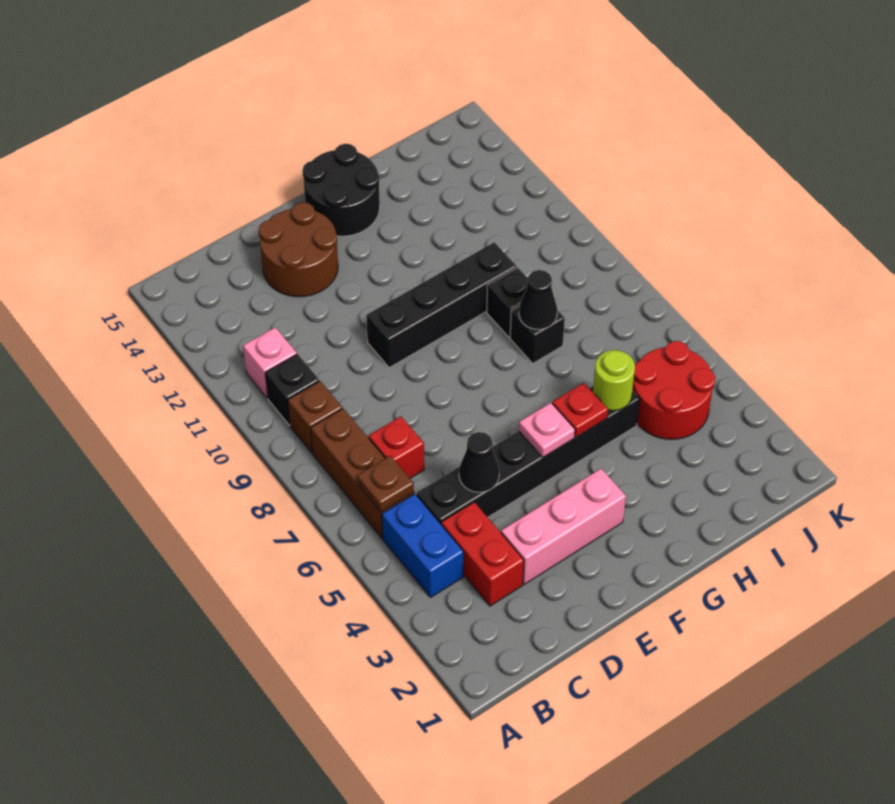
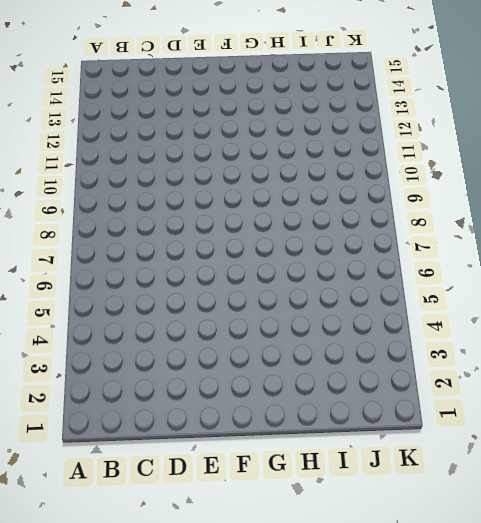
none -> blue 1x2 brick [382,494,464,598]
none -> brown 1x3 brick [311,409,414,538]
none -> brown 1x1 brick [288,381,342,453]

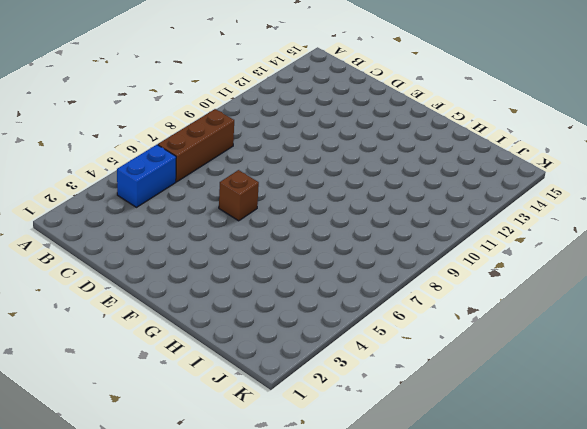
brown 1x1 brick [219,170,259,221] -> brown 1x1 brick moved to [288,381,342,453]
none -> black 1x1 brick [265,354,319,425]
none -> pink 1x1 brick [243,328,297,398]
none -> red 1x2 brick [441,502,524,606]

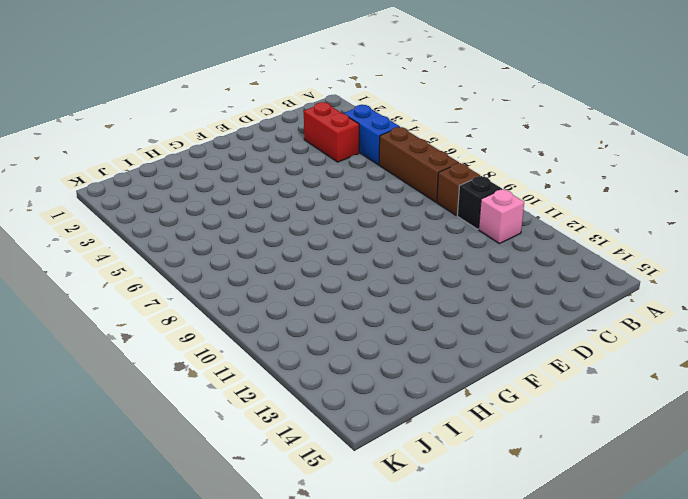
none -> black 1x6 brick [417,386,640,524]
none -> red 1x1 brick [369,417,424,478]
none -> pink 1x3 brick [501,469,626,584]

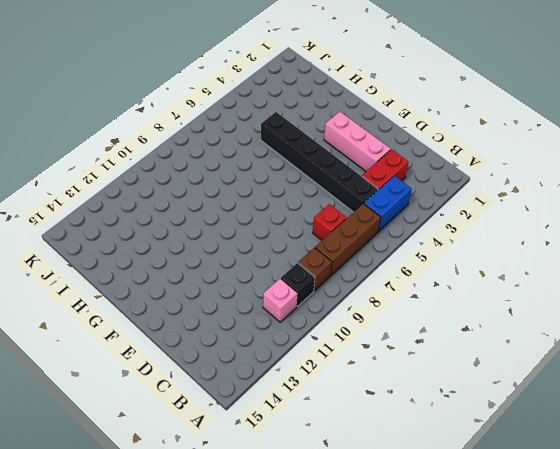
none -> brown 2x2 round brick [259,202,338,297]
none -> black 1x4 brick [366,242,517,368]
none -> black 2x2 round brick [302,144,380,236]

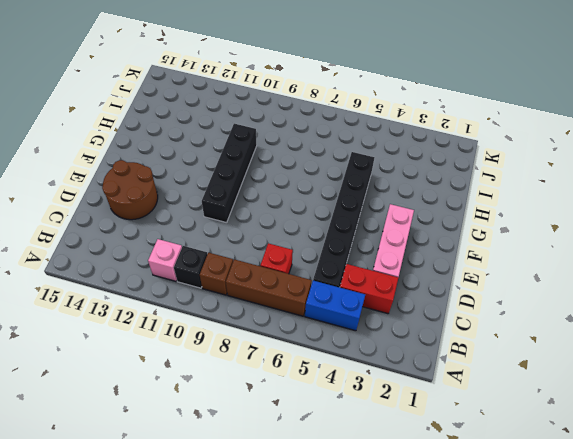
none -> black 2x2 round brick [302,144,380,236]
none -> black 1x1 brick [510,306,565,363]
none -> black 1x1 brick [487,268,528,337]

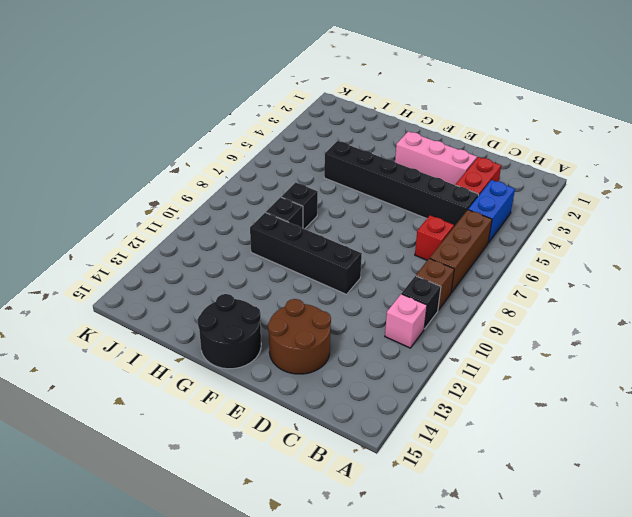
none -> red 2x2 round brick [632,341,715,439]
none -> brown 1x1 plate [357,456,414,512]
none -> black 1x1 cone [459,432,499,492]

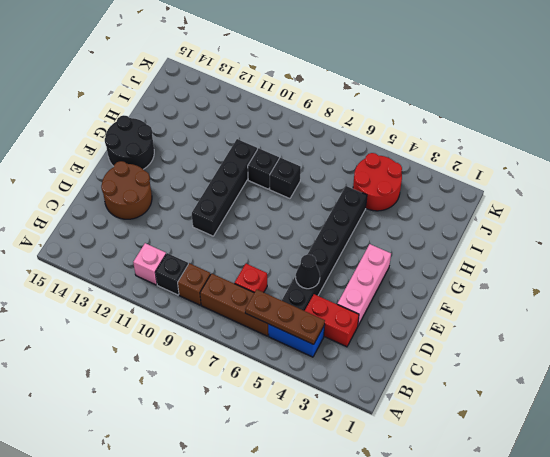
brown 1x3 plate [245,289,325,344] -> brown 1x1 plate [357,456,414,512]
none -> pink 1x1 plate [519,403,575,458]
none -> red 1x1 plate [552,383,608,437]
none -> lime 1x1 round brick [593,350,635,411]

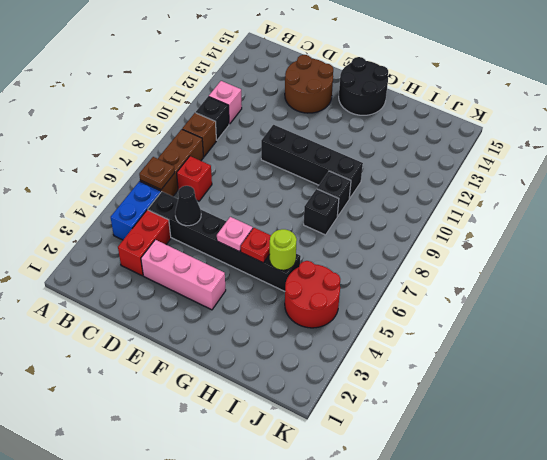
none -> black 1x1 cone [519,270,557,329]

